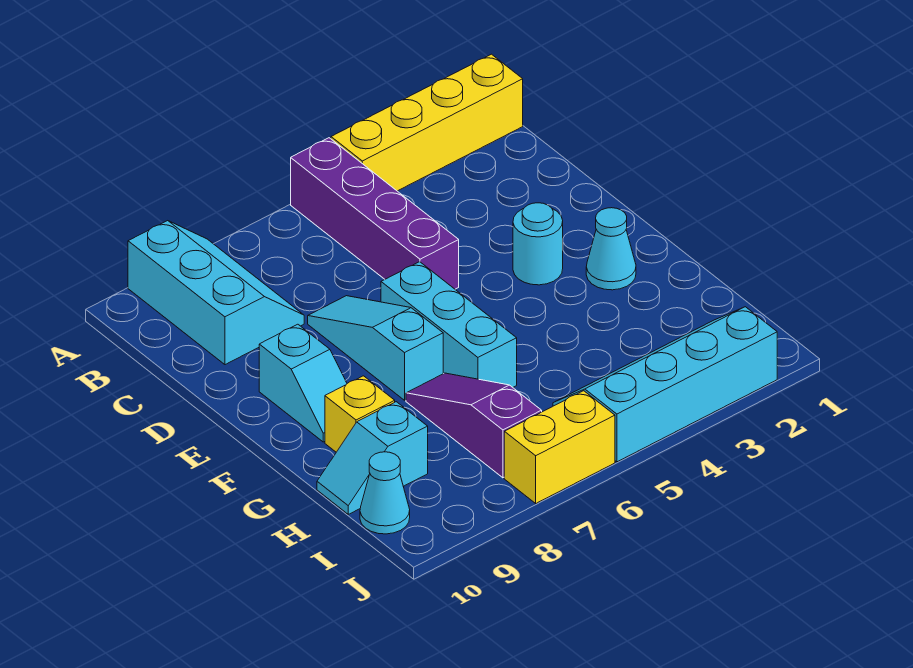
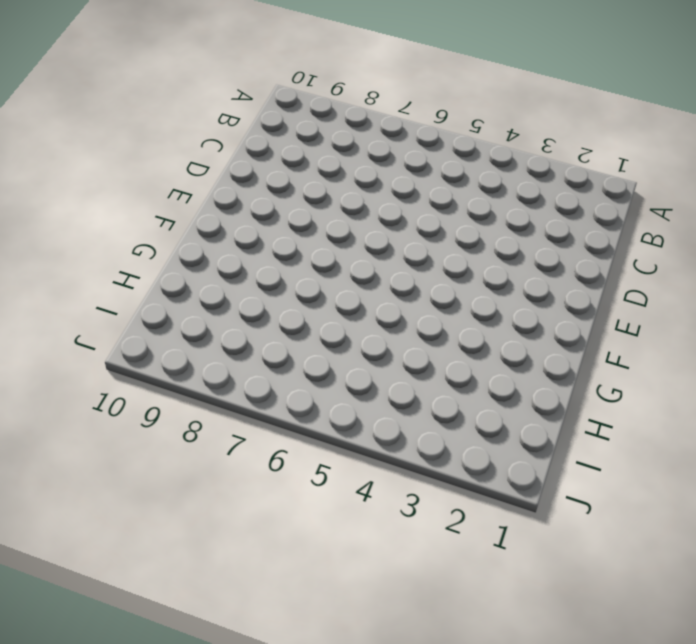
none -> yellow 1x4 brick [331,54,523,191]
none -> purple 1x4 brick [291,138,459,289]
none -> cyan 2x3 slope [128,221,304,365]

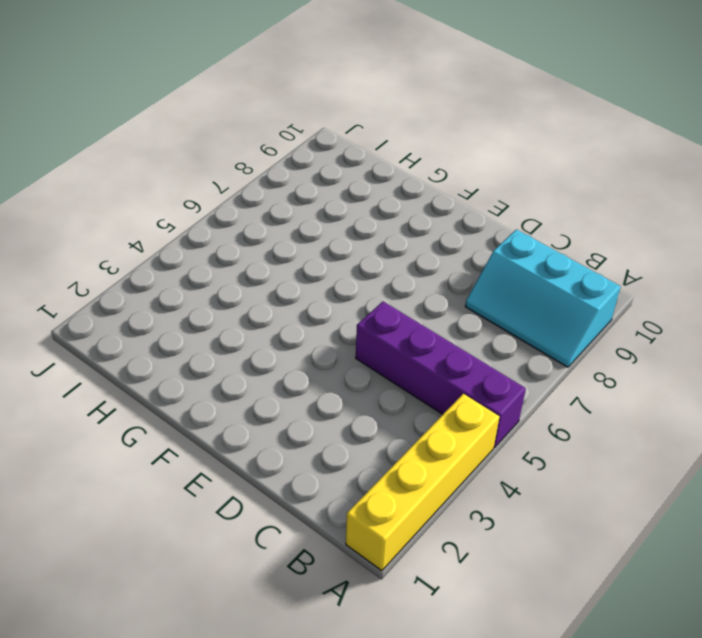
none -> cyan 1x3 slope [308,296,443,400]
none -> cyan 1x1 round brick [513,203,563,285]
none -> cyan 1x3 brick [381,262,517,387]

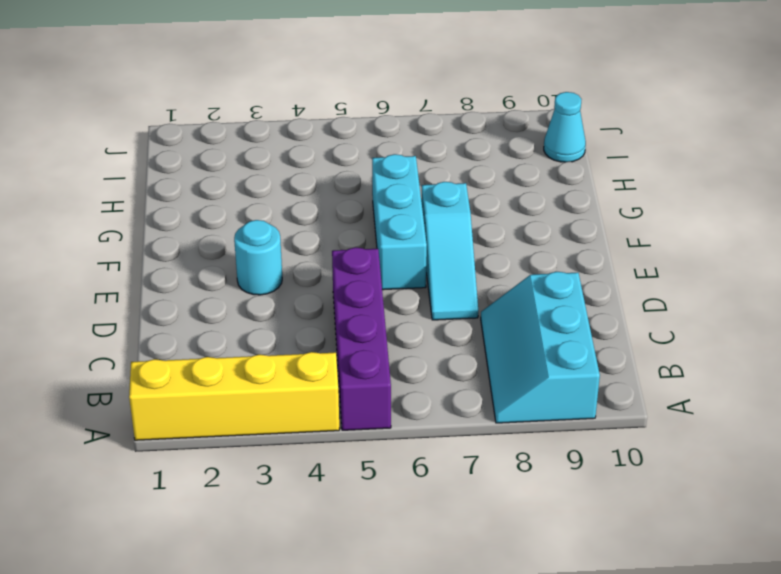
none -> cyan 1x2 slope [259,324,347,442]
none -> cyan 1x1 cone [586,208,636,290]
none -> purple 1x3 slope [406,373,542,478]

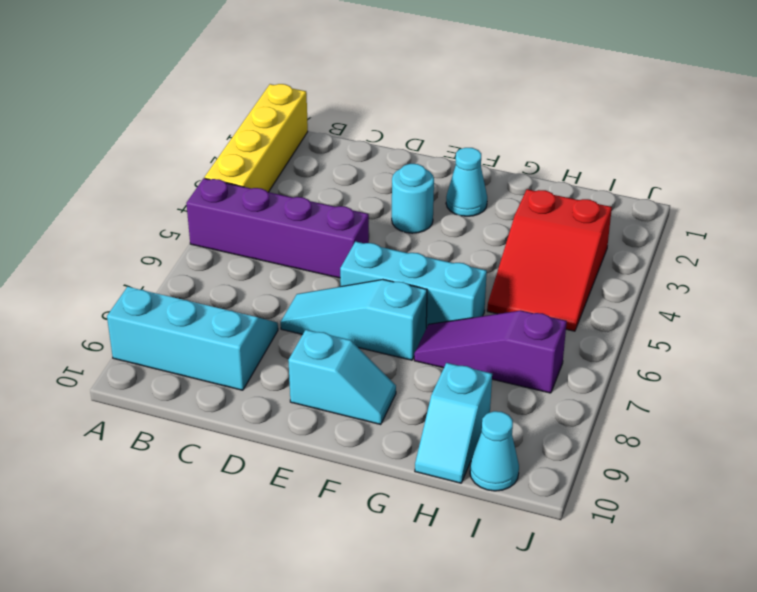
red 2x3 slope [487,189,612,331] -> cyan 2x4 slope [553,307,777,462]
none -> yellow 1x1 brick [325,376,395,452]
none -> yellow 1x2 brick [504,391,615,503]

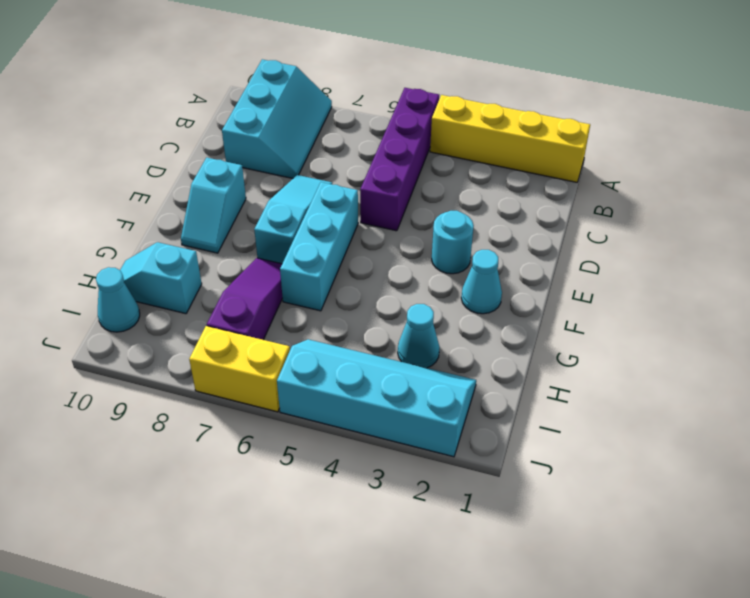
cyan 1x1 cone [398,304,440,368] -> none
none -> yellow 1x1 brick [325,376,395,452]

